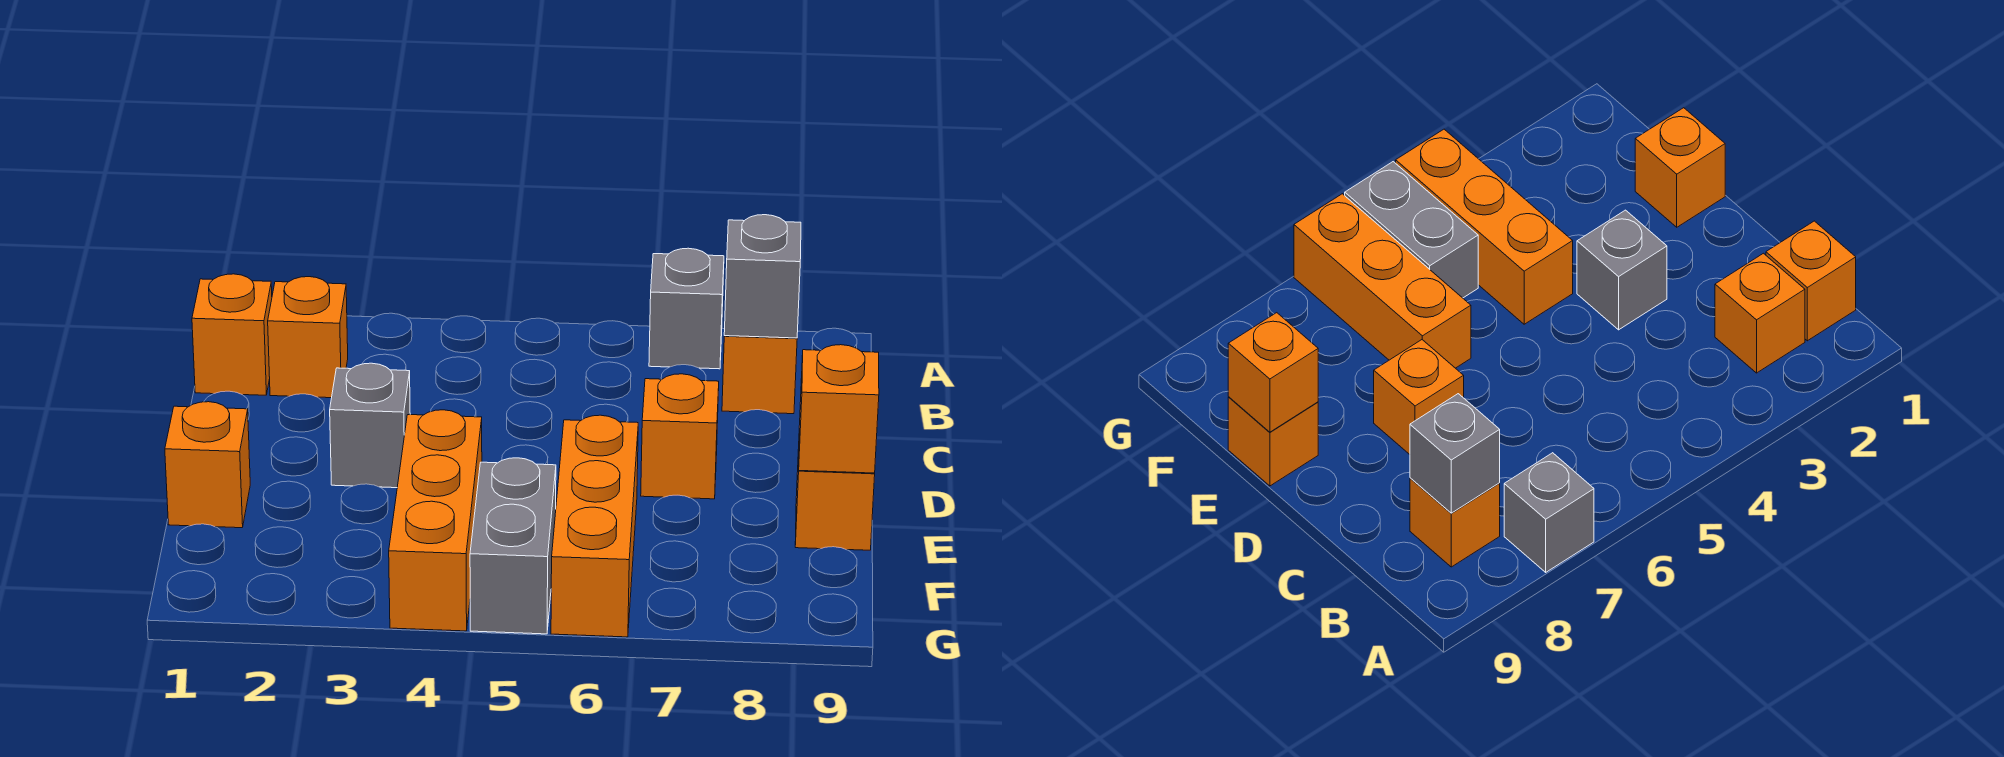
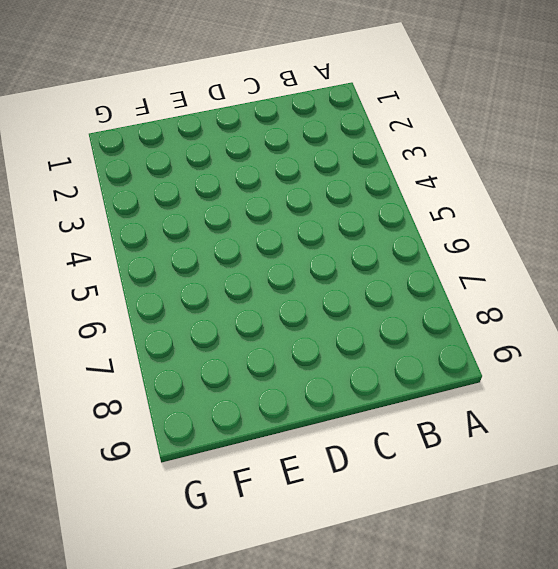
none -> grey 1x1 brick [649,248,724,369]
none -> orange 1x1 brick [192,274,272,395]
none -> orange 1x1 brick [268,277,348,398]

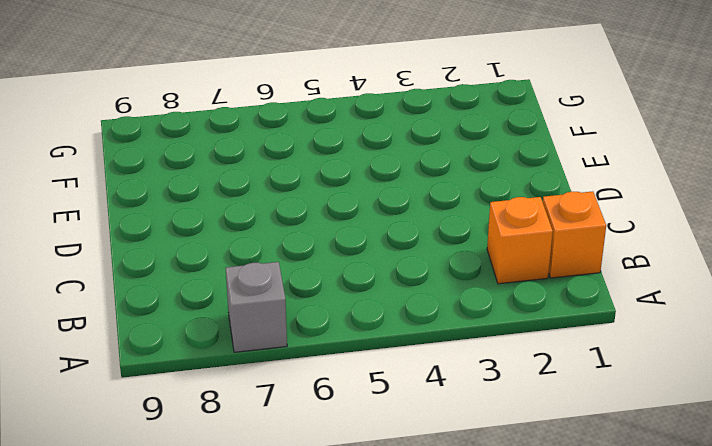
none -> orange 1x1 brick [722,336,797,414]
none -> grey 1x1 brick [330,363,410,488]
none -> orange 1x1 brick [641,374,719,499]

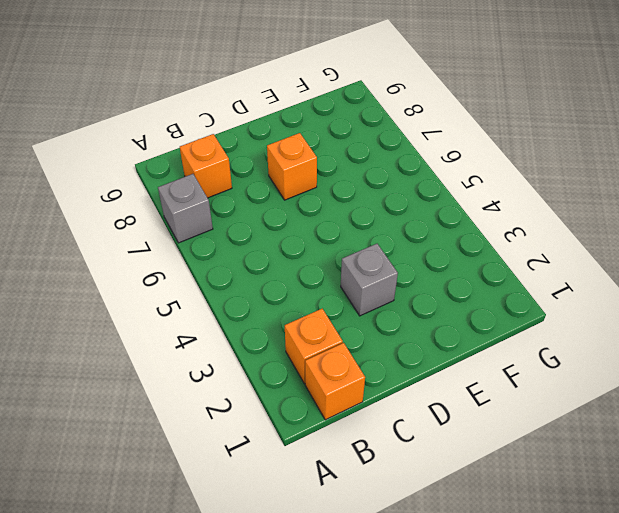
none -> orange 1x1 brick [165,402,250,528]
none -> orange 1x3 brick [389,410,482,631]
none -> orange 1x3 brick [551,415,638,637]

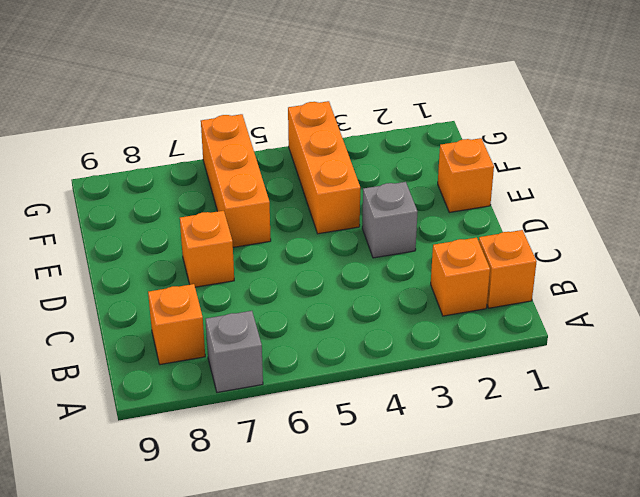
none -> orange 1x1 brick [795,449,875,550]
none -> grey 1x2 brick [470,458,556,634]
none -> grey 1x1 brick [724,215,801,338]

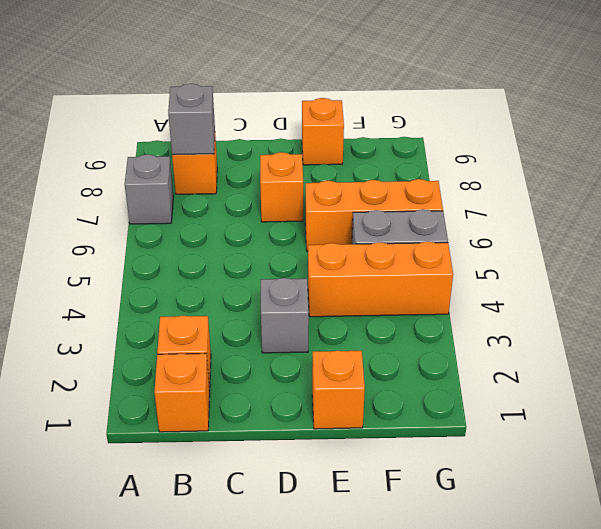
none -> orange 1x1 brick [799,345,879,473]

